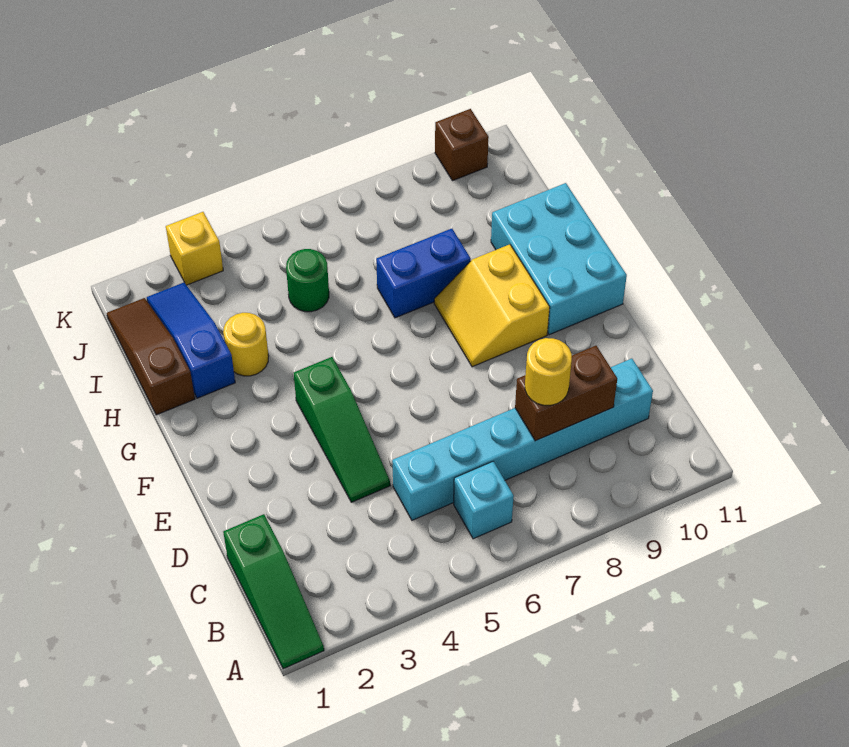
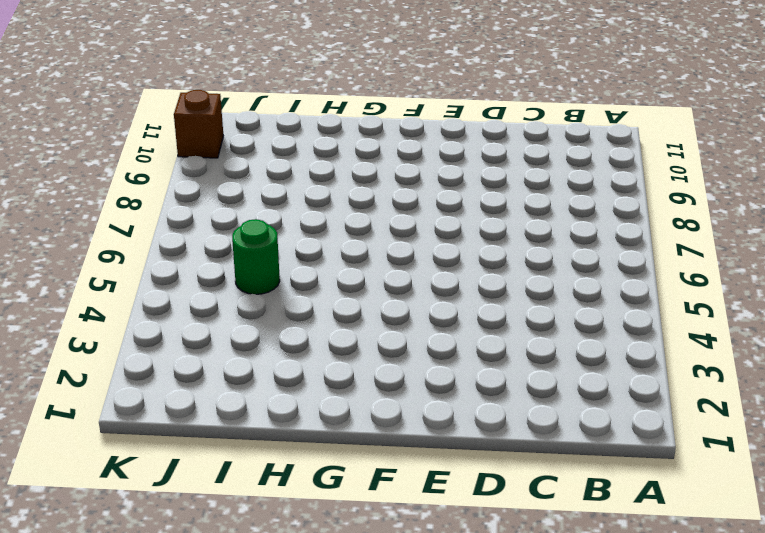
none -> green 1x3 slope [223,514,324,669]
none -> cyan 1x1 brick [454,462,514,539]
none -> cyan 1x6 brick [392,359,653,520]

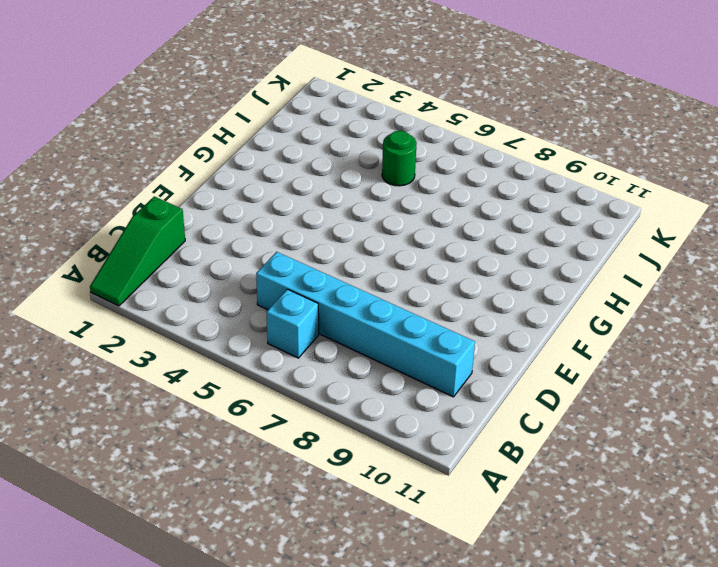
none -> green 1x3 slope [294,357,390,502]
none -> yellow 2x2 slope [434,244,550,367]
none -> cyan 2x3 brick [491,183,627,335]

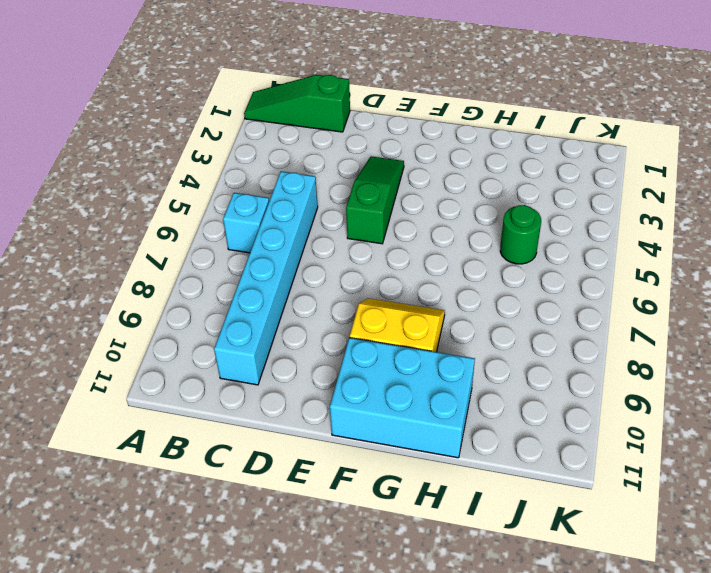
green 1x3 slope [346,156,404,244] -> green 1x3 slope turned to [294,357,390,502]
none -> brown 1x3 slope [107,298,195,415]
none -> blue 1x3 slope [147,283,235,398]
none -> yellow 1x1 round brick [223,313,269,376]

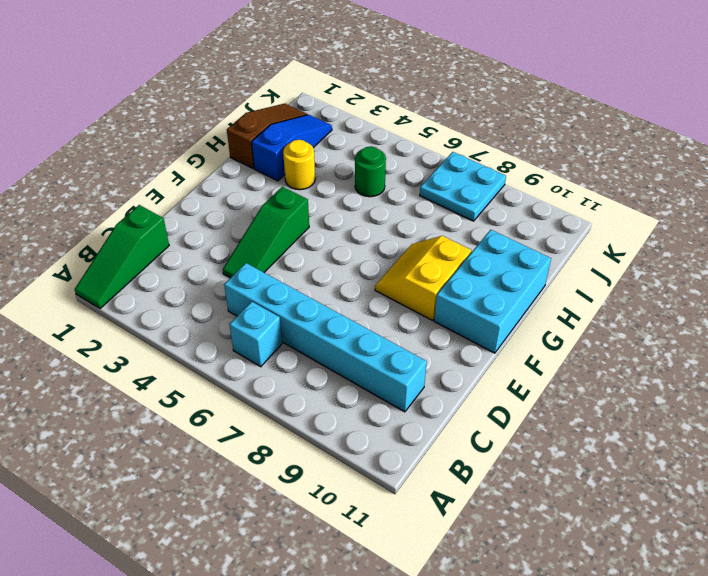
cyan 2x2 plate [420,152,506,221] -> none
none -> blue 1x2 brick [376,229,471,318]
none -> yellow 1x1 brick [166,212,223,285]
none -> brown 1x1 brick [435,109,489,181]

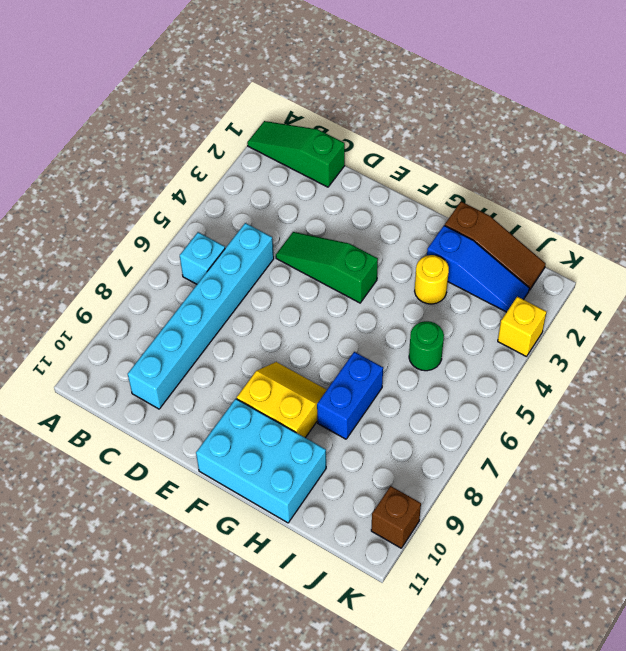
none -> brown 1x2 brick [515,346,617,441]
none -> yellow 1x1 round brick [525,338,572,405]

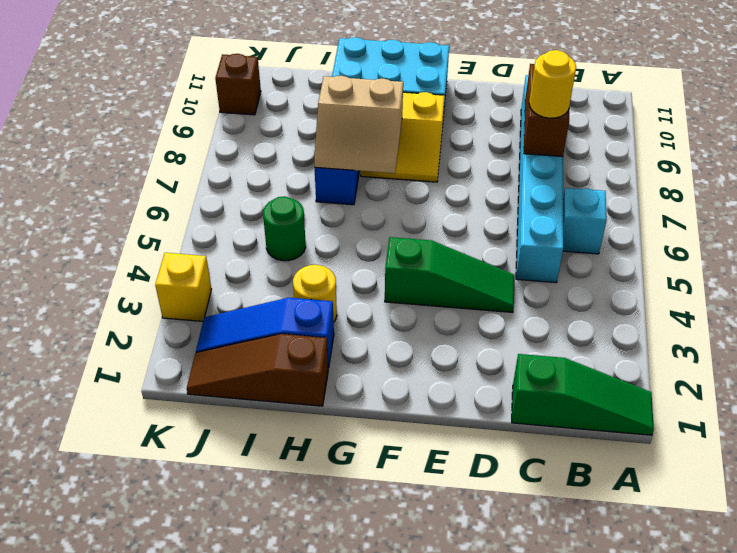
tan 2x2 slope [314,76,403,173] -> none

